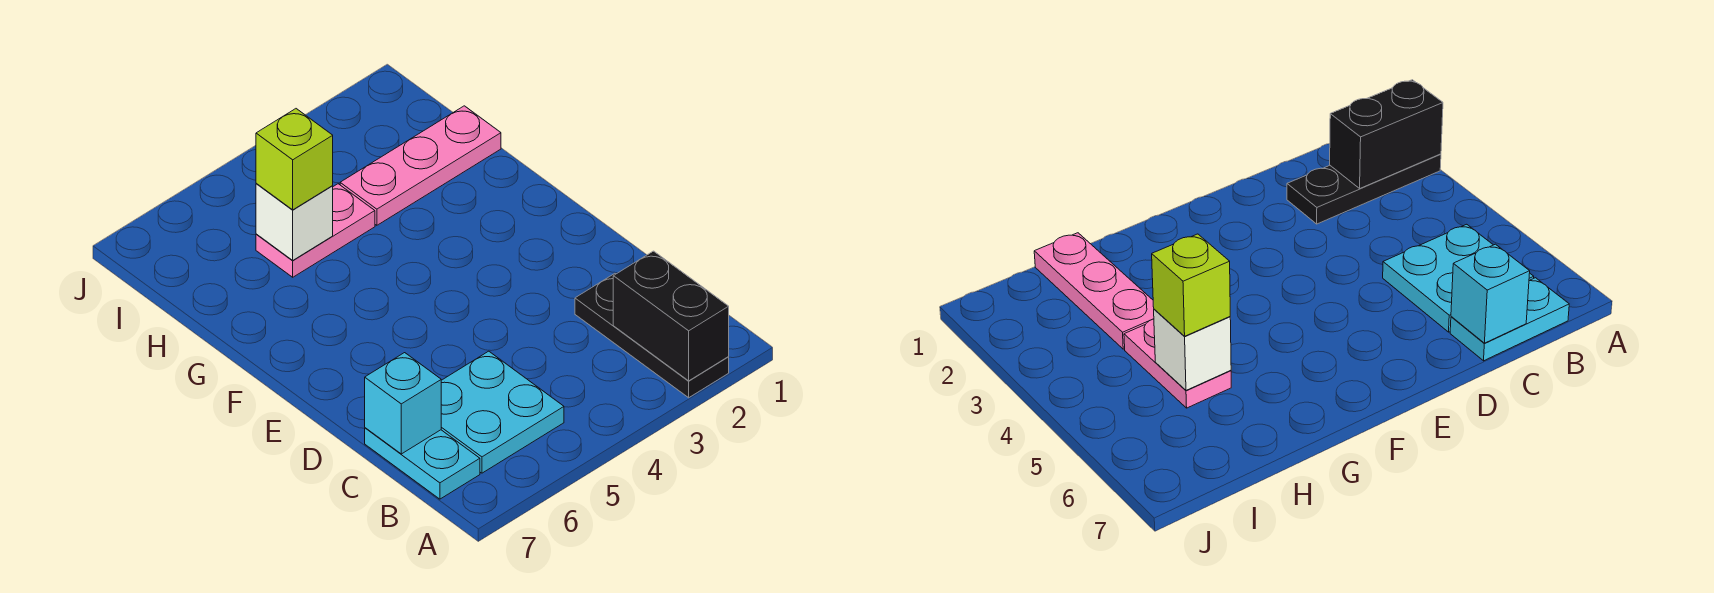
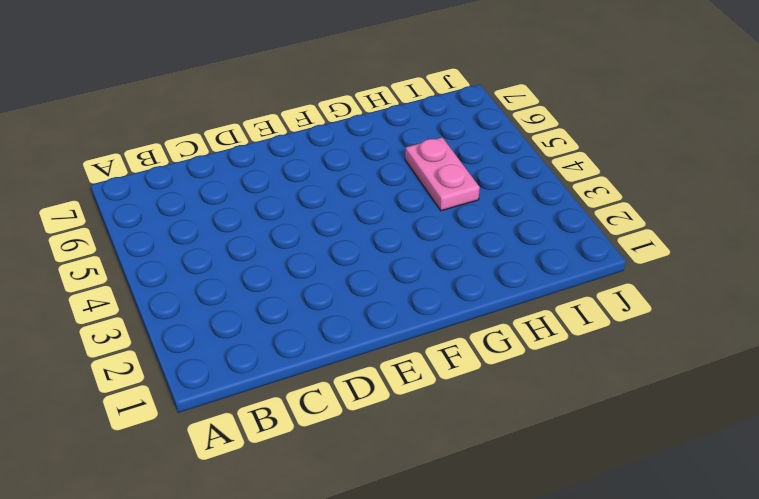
none -> black 1x3 plate [575,274,729,398]
none -> cyan 2x2 plate [441,351,564,473]

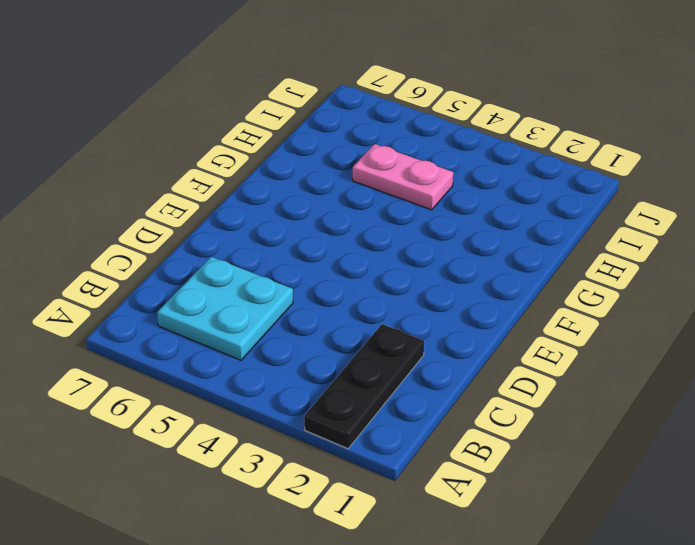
none -> cyan 1x2 plate [365,428,480,499]
none -> pink 1x3 plate [340,106,501,225]

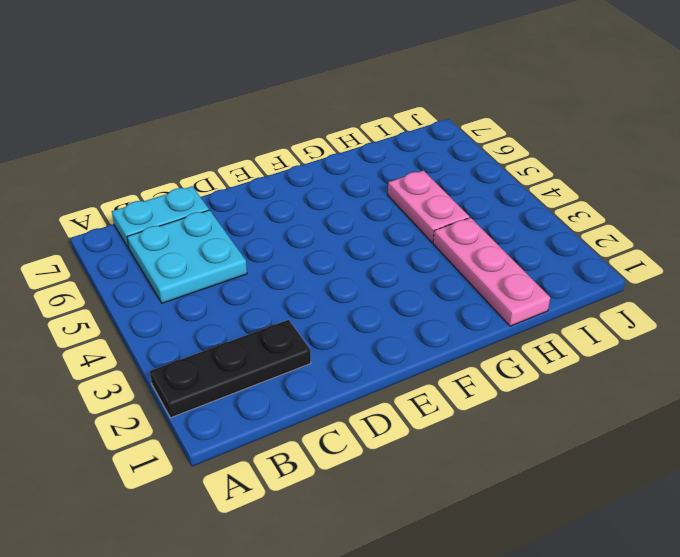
none -> black 1x2 brick [613,251,729,381]
none -> cyan 1x1 brick [365,353,441,454]

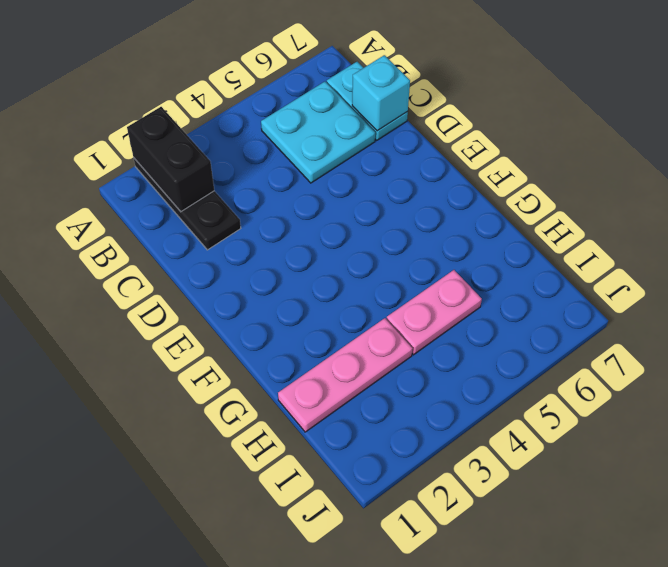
none -> white 1x1 brick [256,184,333,261]
none -> lime 1x1 brick [256,109,333,210]

